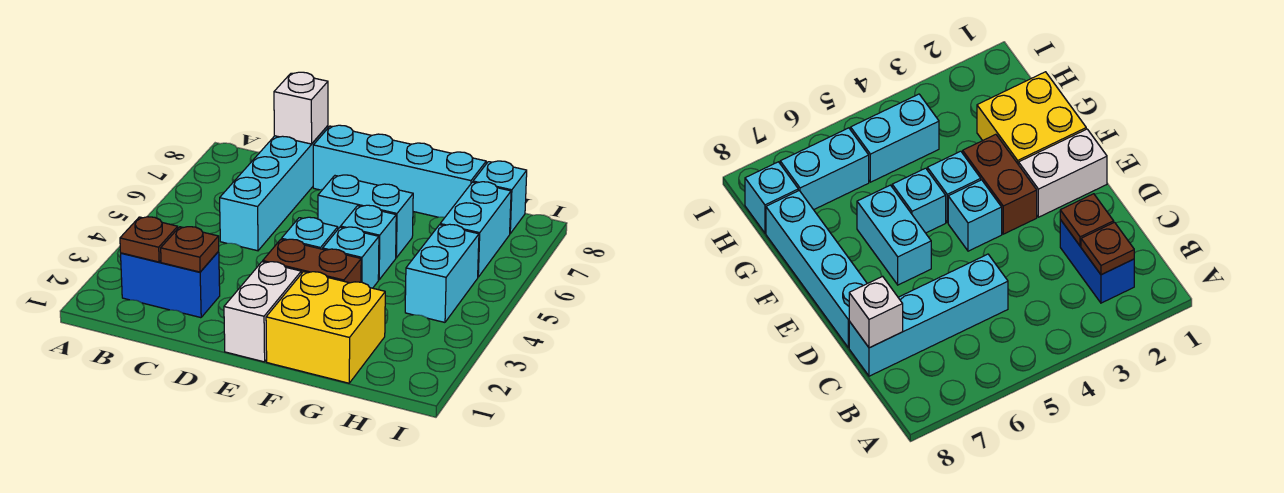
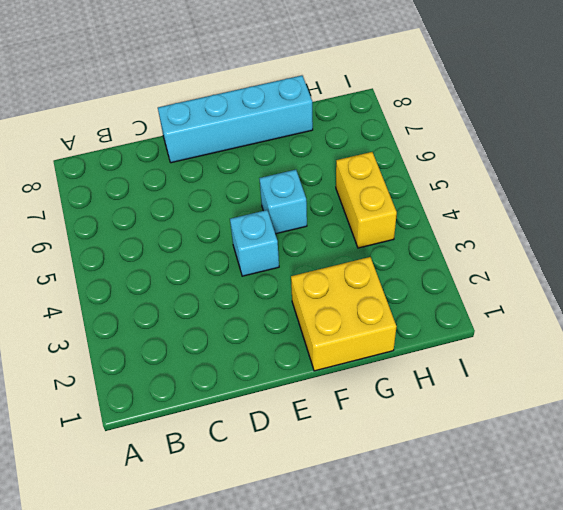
yellow 1x2 brick [336,152,397,248] -> cyan 1x2 brick [405,224,479,322]
none -> blue 1x2 brick [121,251,220,318]
none -> cyan 1x4 brick [220,126,328,251]
none -> white 1x2 brick [224,262,301,362]

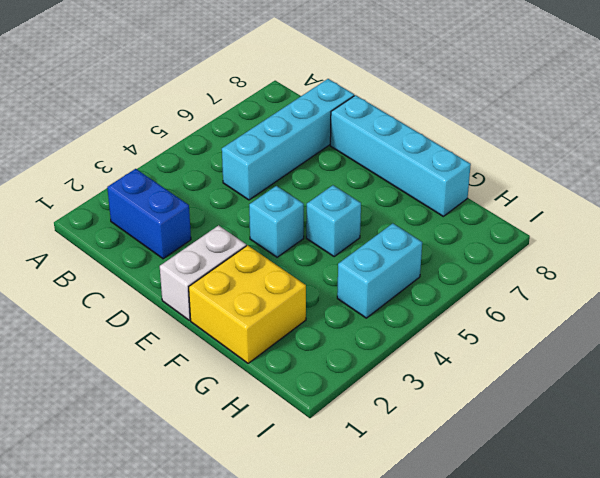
none -> brown 1x2 brick [263,239,361,283]
none -> cyan 1x2 brick [318,175,413,258]
none -> cyan 1x1 brick [323,227,379,288]

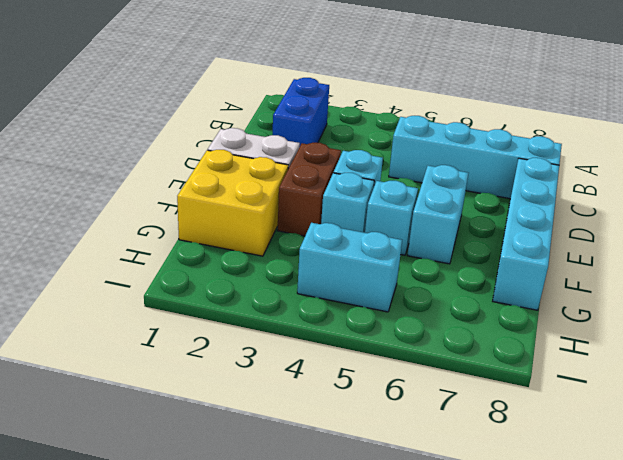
none -> cyan 1x2 brick [440,182,511,277]
none -> cyan 1x1 brick [473,161,527,234]
none -> brown 1x1 plate [120,217,178,262]

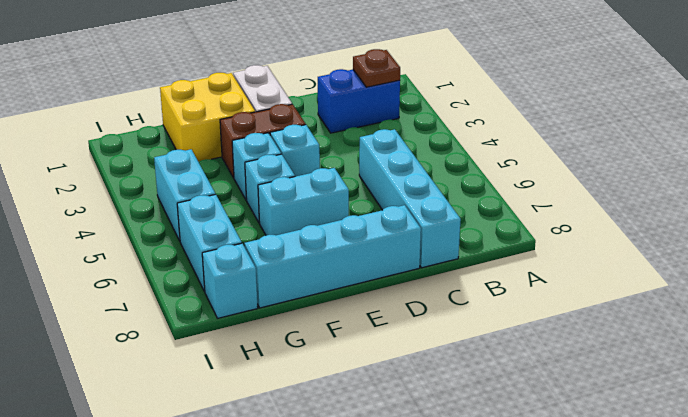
none -> brown 1x1 plate [161,227,219,272]
none -> white 1x1 brick [274,72,328,144]

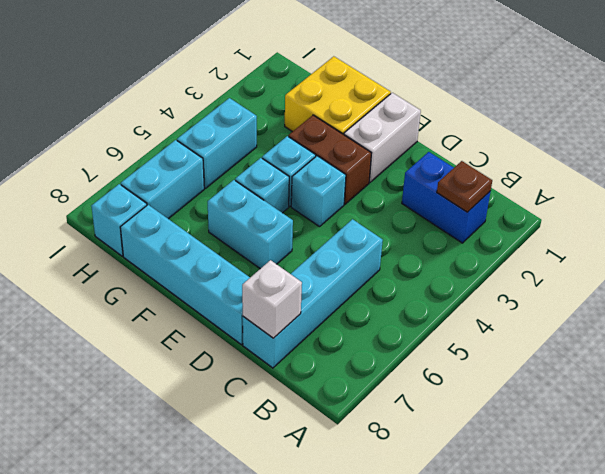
none -> brown 1x1 plate [161,227,219,272]

